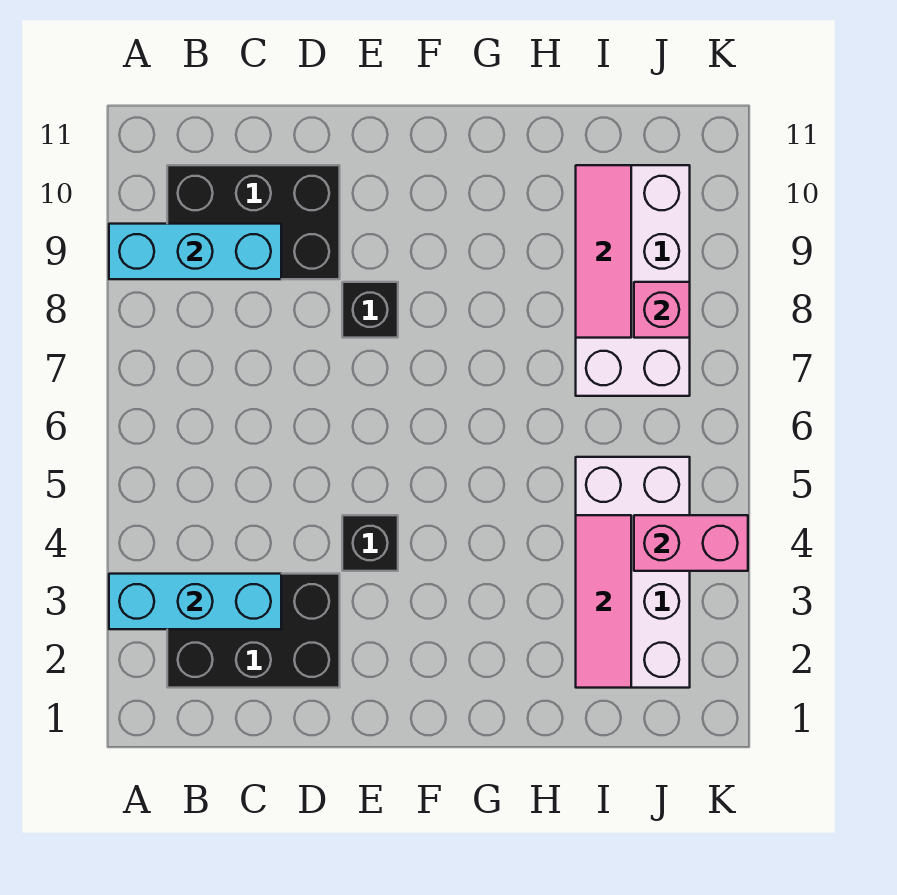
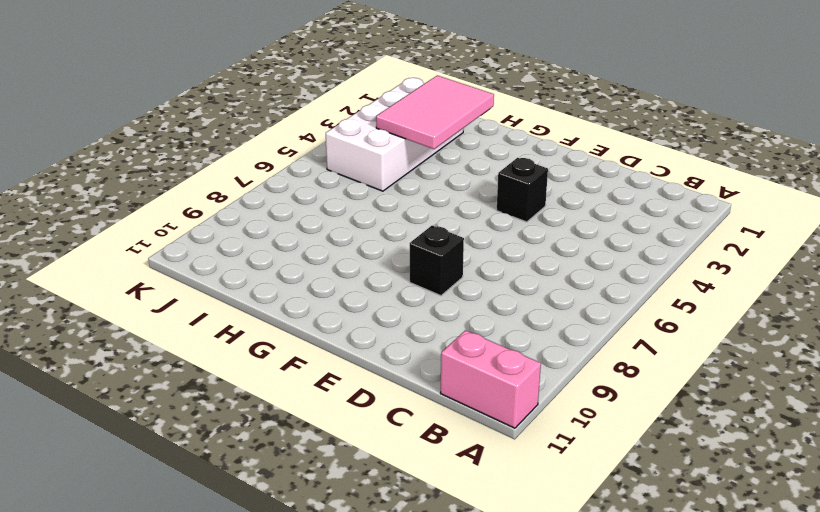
pink 1x2 brick [440,330,541,428] -> pink 1x2 brick moved to [634,515,748,571]
pink 2x3 tile [376,75,494,149] -> pink 1x3 tile [576,515,631,688]
none -> black 2x3 brick [167,574,340,688]
none -> black 2x3 brick [167,165,340,279]
none -> white 2x4 brick [576,165,690,396]

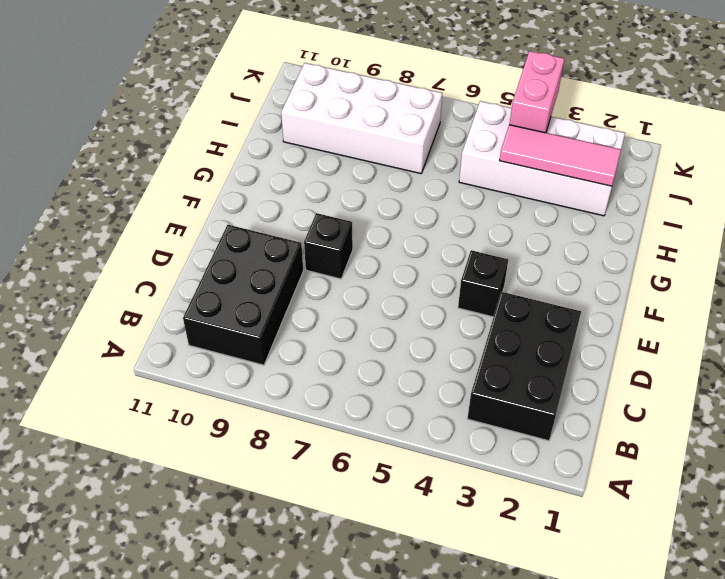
none -> cyan 1x3 brick [109,574,281,629]
none -> cyan 1x3 brick [109,224,281,279]
none -> pink 1x3 tile [576,165,631,338]

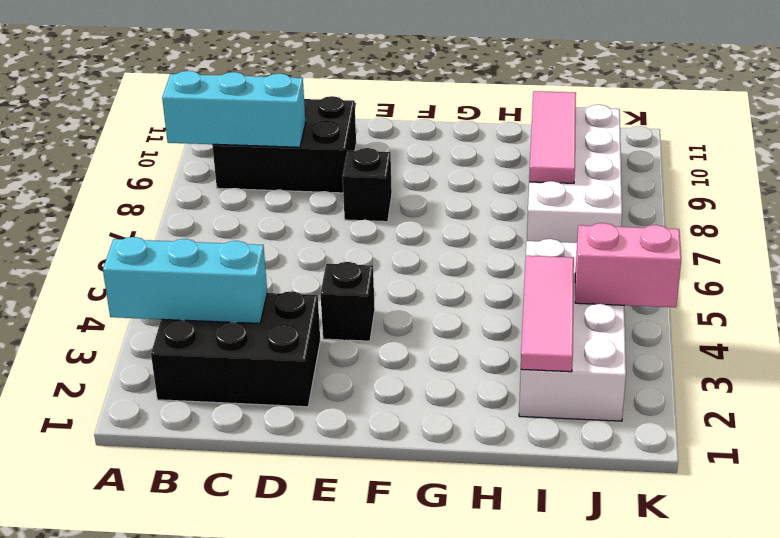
none -> pink 1x1 brick [634,282,690,338]

